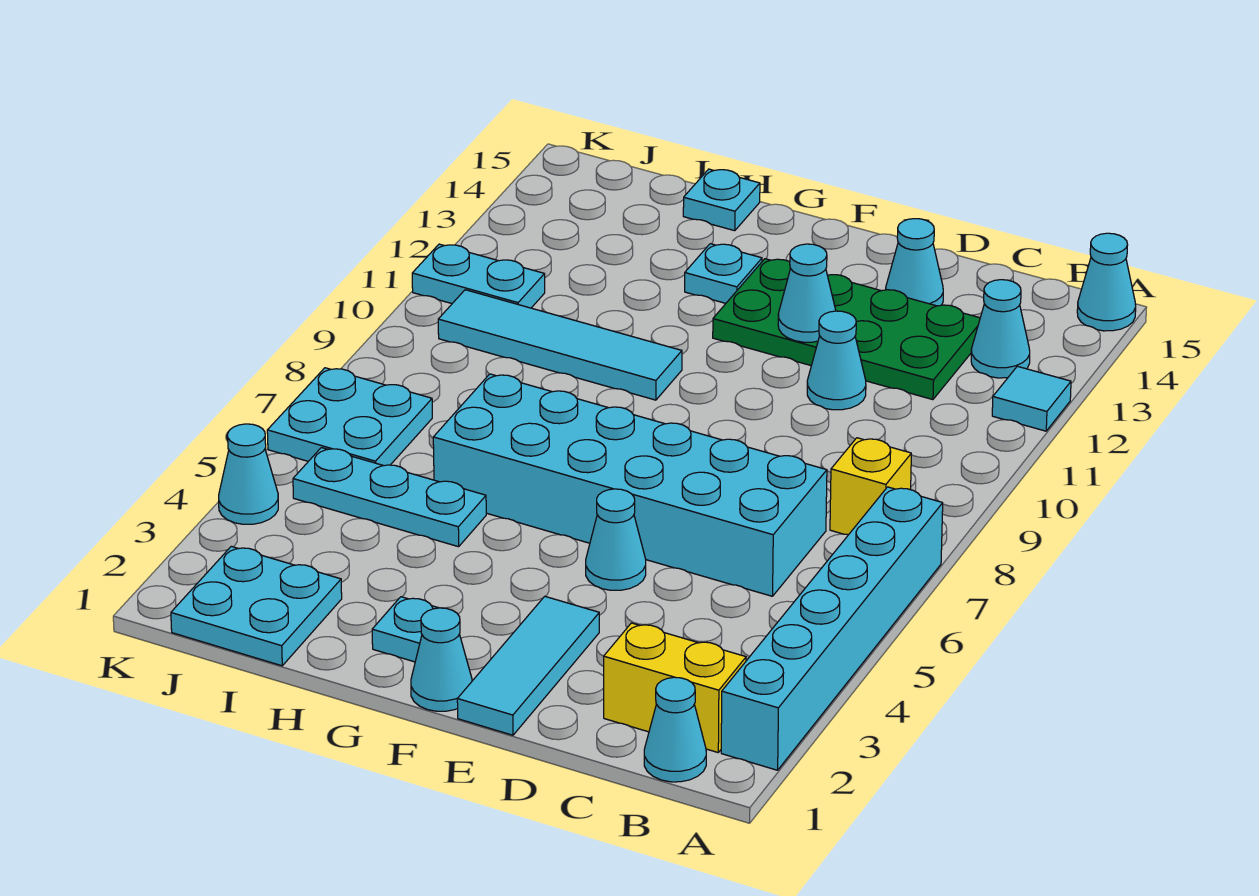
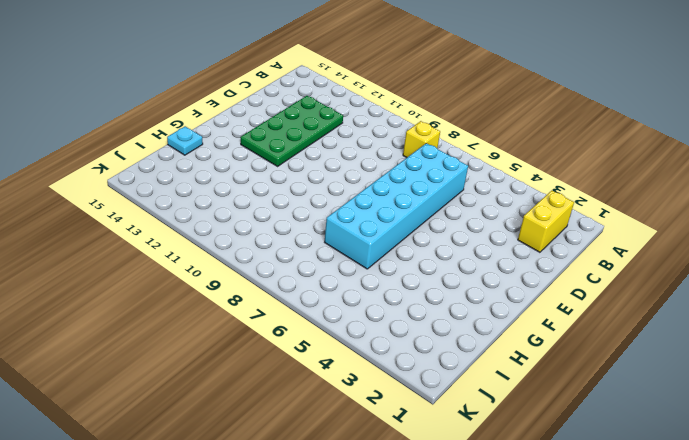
none -> cyan 1x6 brick [721,487,943,770]
none -> cyan 1x1 tile [992,366,1071,431]
none -> cyan 1x1 cone [1077,233,1136,331]

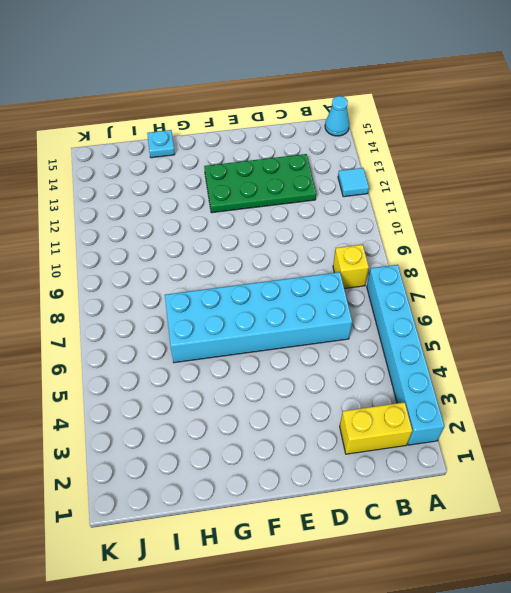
none -> cyan 1x1 cone [644,677,706,782]
none -> cyan 1x1 cone [971,280,1030,378]
none -> cyan 1x1 cone [807,311,866,410]

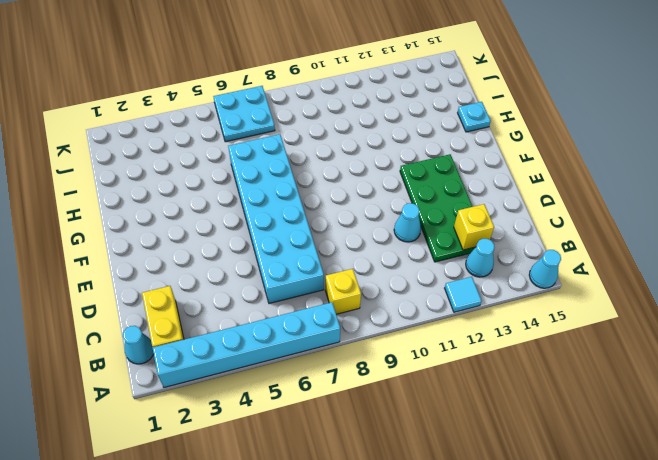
yellow 1x1 brick [454,204,494,250] -> none
none -> cyan 1x1 cone [886,219,943,306]
none -> cyan 1x3 tile [457,596,599,735]
none -> cyan 1x1 cone [586,489,646,590]

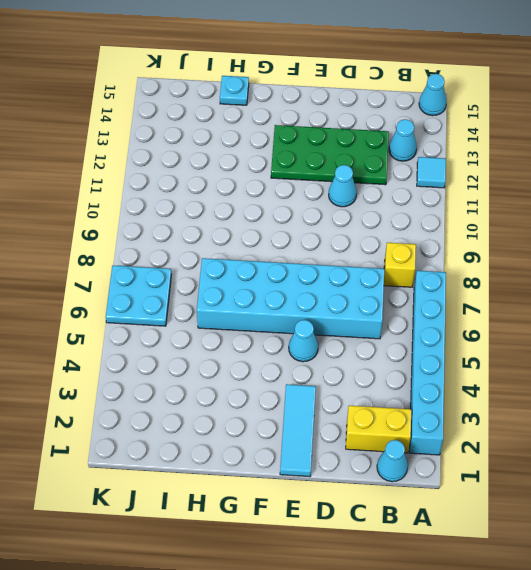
none -> cyan 1x1 cone [886,219,943,306]
none -> cyan 1x1 cone [411,608,472,711]
none -> cyan 1x1 plate [372,597,438,662]

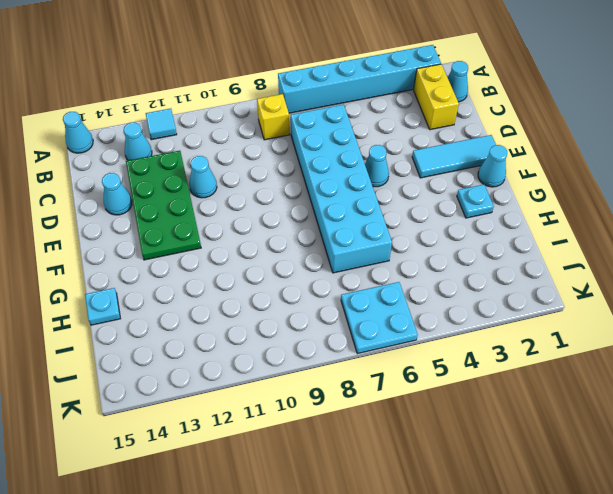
none -> cyan 1x4 tile [438,290,682,400]
none -> cyan 1x1 plate [685,244,762,303]
none -> cyan 1x3 plate [293,448,486,547]

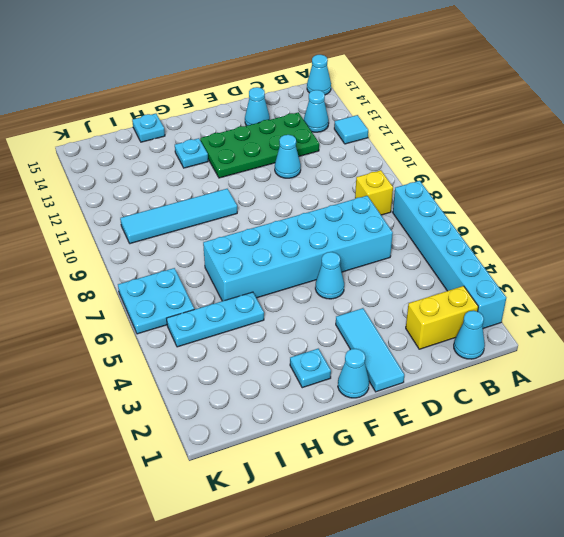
none -> cyan 2x2 plate [171,546,342,666]
none -> cyan 1x2 plate [412,244,545,308]
none -> cyan 1x1 cone [219,424,278,524]

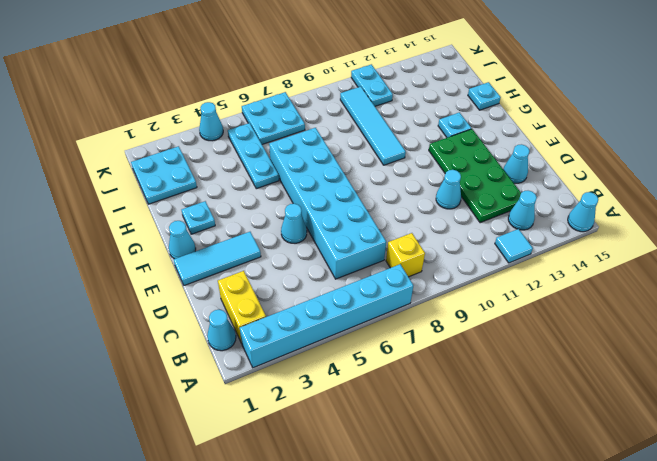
none -> cyan 1x1 cone [778,244,836,342]

